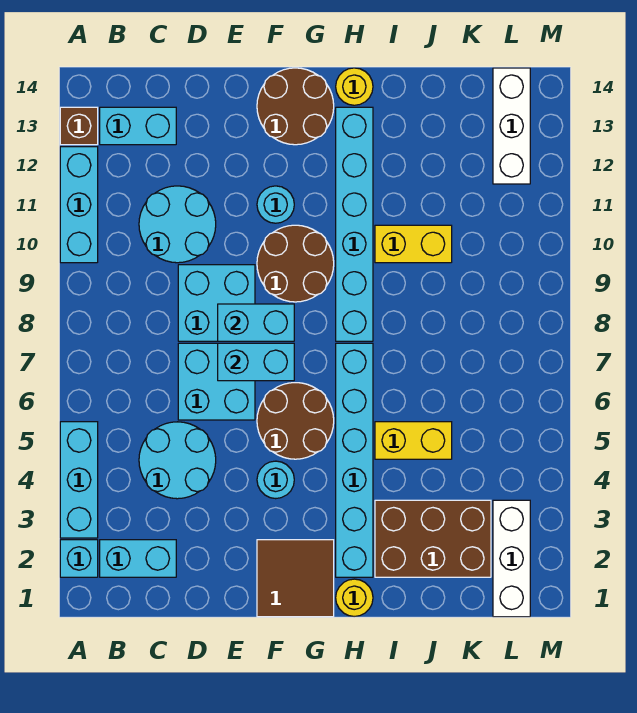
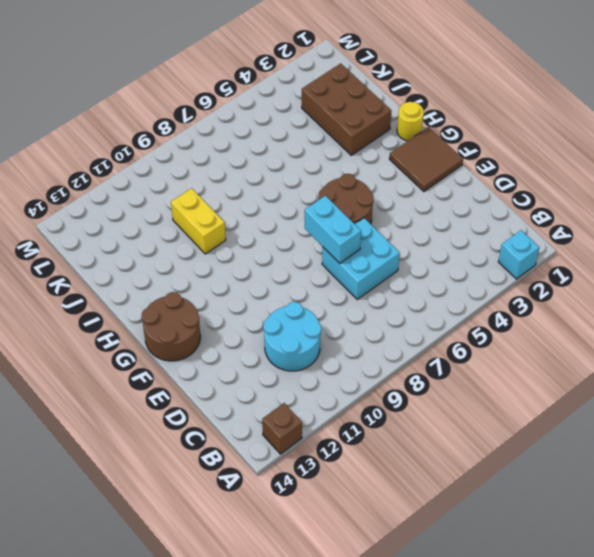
none -> cyan 1x3 brick [60,422,98,538]
none -> cyan 1x3 brick [60,147,98,263]
none -> cyan 1x2 brick [100,540,176,577]

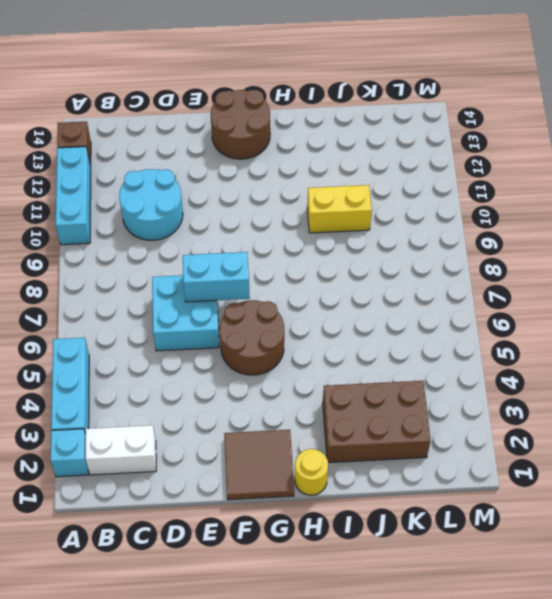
white 1x2 brick [85,425,156,475] -> cyan 1x2 brick [100,540,176,577]
none -> cyan 1x2 brick [100,107,176,145]
none -> cyan 2x2 round brick [139,422,216,499]
none -> cyan 2x2 brick [178,265,255,341]

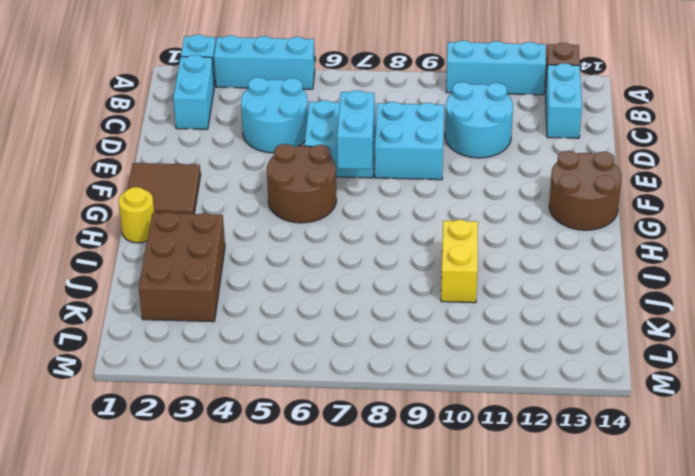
none -> cyan 1x1 round brick [257,461,294,499]
none -> brown 2x2 round brick [257,225,334,302]
none -> cyan 1x1 round brick [257,186,294,223]

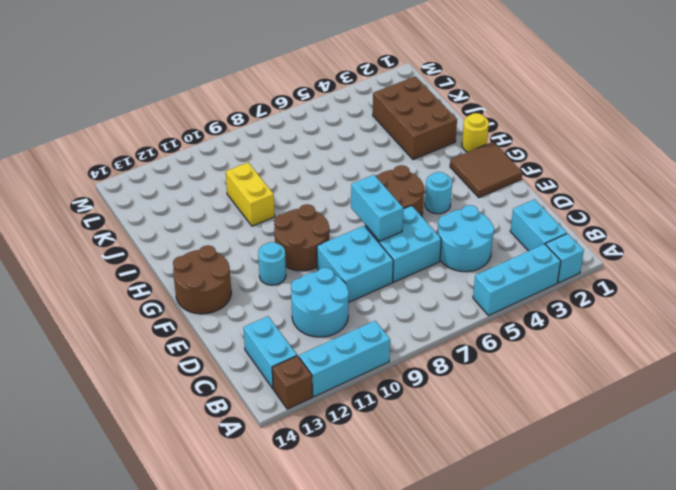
none -> cyan 1x6 brick [336,343,373,577]
none -> cyan 1x6 brick [336,107,373,341]
none -> yellow 1x1 round brick [336,68,373,105]

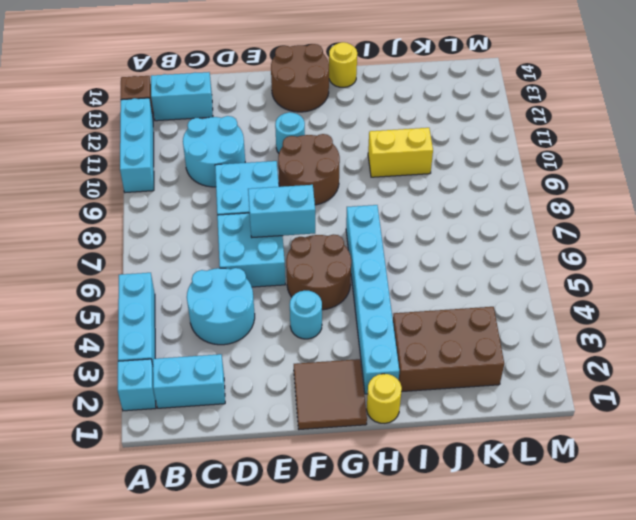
none -> cyan 1x6 brick [336,107,373,341]
none -> yellow 1x2 brick [375,422,452,459]
none -> white 1x3 brick [493,500,530,617]

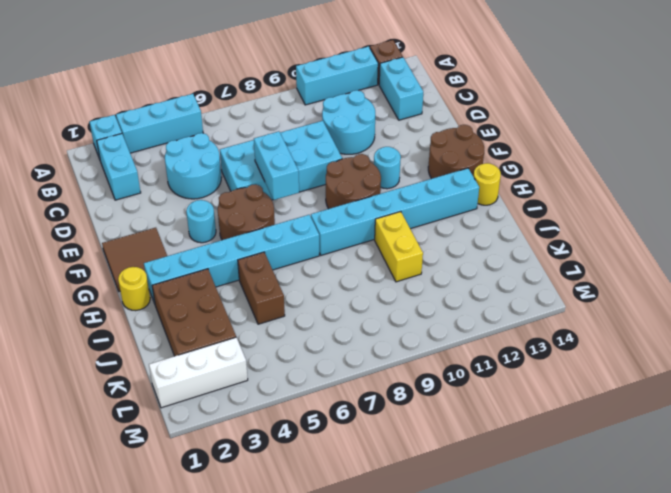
brown 1x2 brick [238,252,285,324] -> yellow 1x2 brick [375,422,452,459]
none -> white 1x3 brick [493,68,530,184]
none -> cyan 1x2 brick [218,304,294,341]

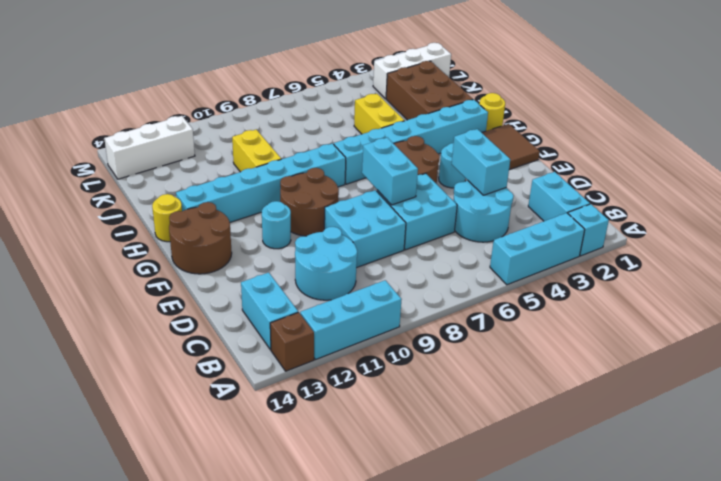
cyan 1x2 brick [452,129,510,195] -> cyan 1x2 brick moved to [218,304,294,341]

